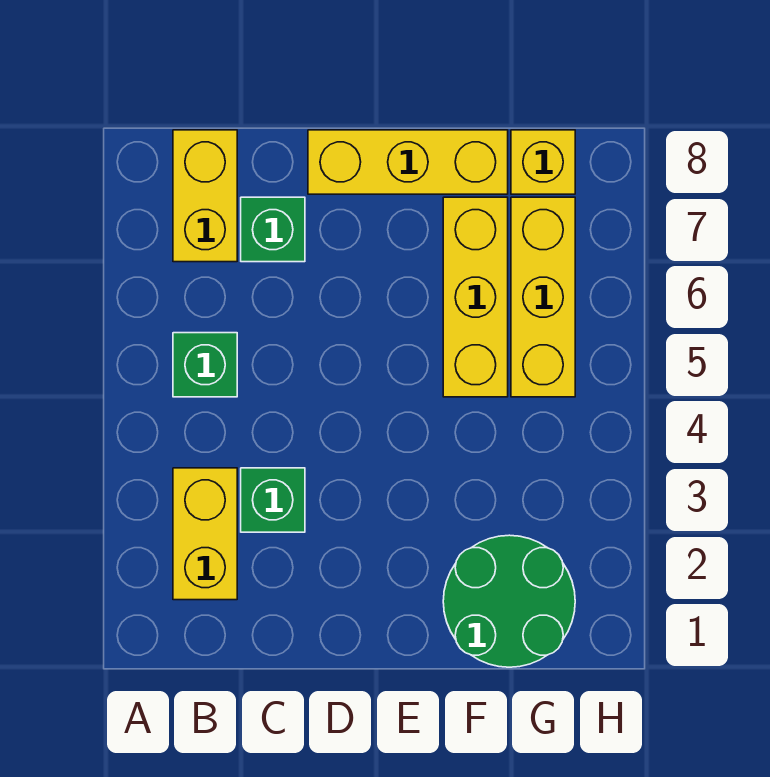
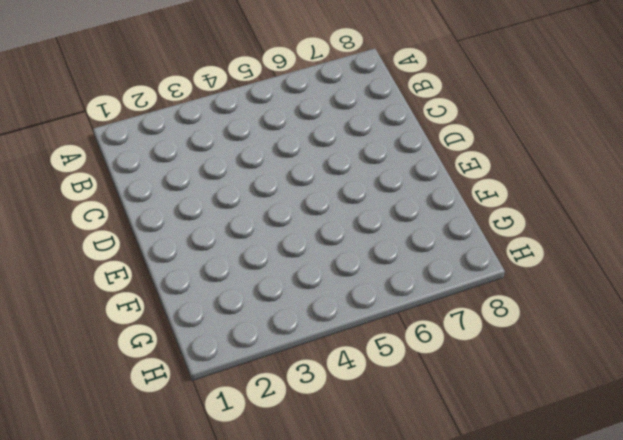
none -> yellow 1x2 brick [173,468,237,600]
none -> green 1x1 brick [173,333,237,397]

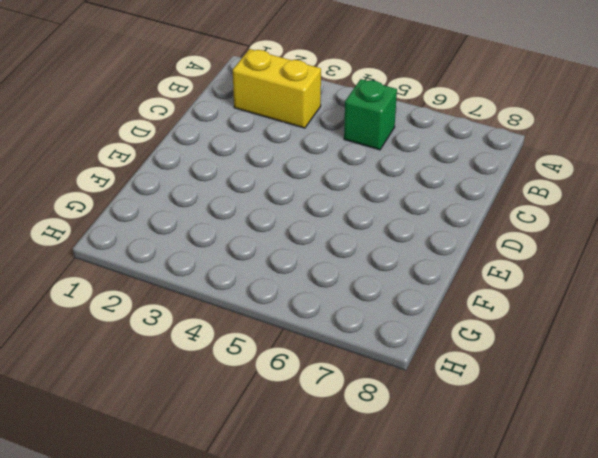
none -> yellow 1x2 brick [173,130,237,262]
none -> green 1x1 brick [241,468,305,532]

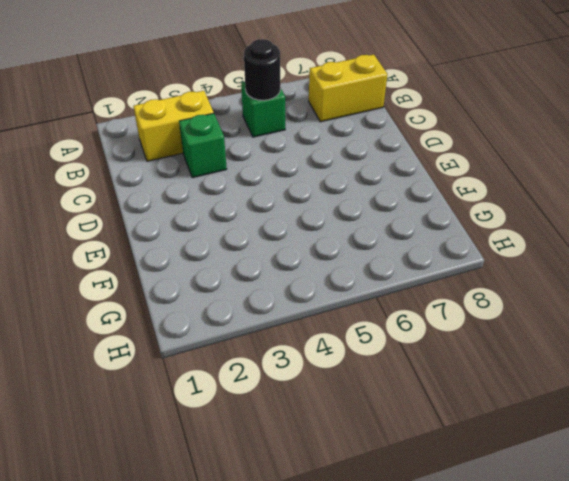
black 1x1 round brick [244,39,281,100] -> none
none -> green 1x1 brick [241,197,305,262]
none -> yellow 1x3 brick [308,130,508,194]

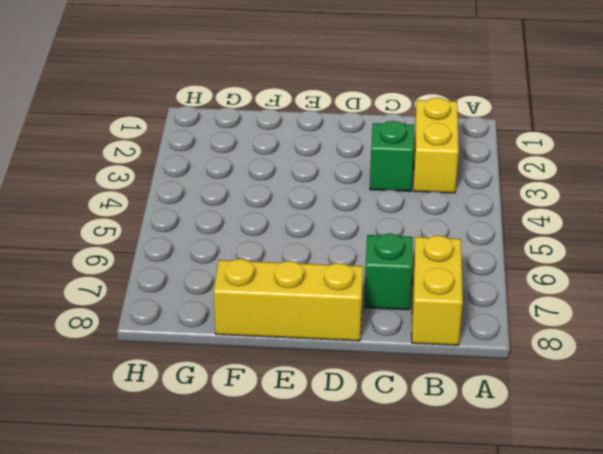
none -> green 1x1 brick [173,333,237,397]
none -> green 2x2 round brick [443,535,575,667]

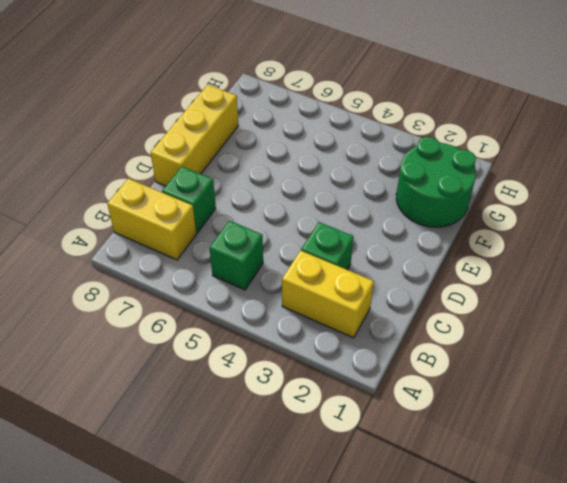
none -> yellow 1x3 brick [443,197,508,397]
none -> yellow 1x3 brick [511,197,575,397]

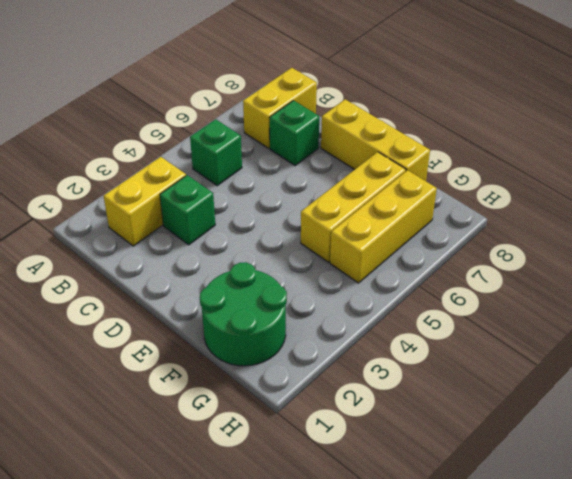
none -> yellow 1x1 brick [511,130,575,194]

